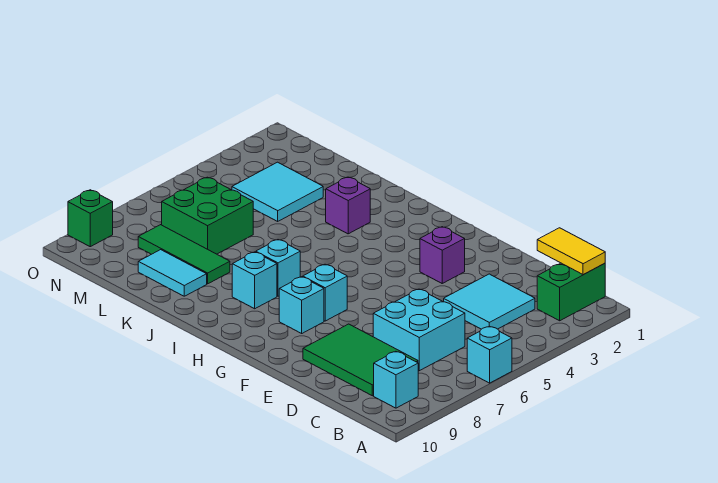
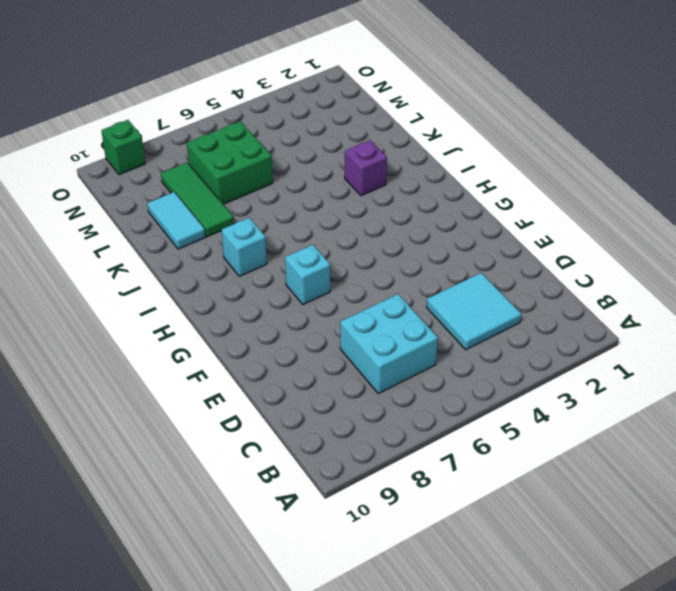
none -> cyan 1x1 brick [467,326,512,383]
none -> green 1x2 brick [537,263,605,321]
none -> cyan 1x1 brick [374,351,418,408]

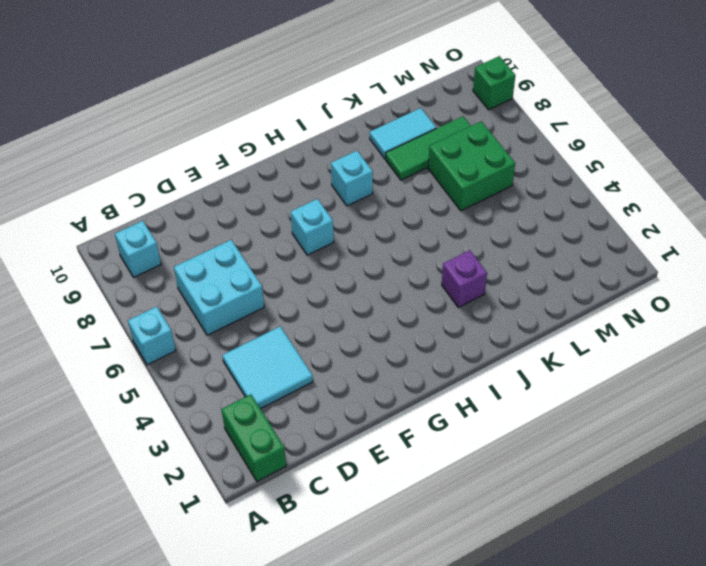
none -> green 2x3 tile [303,324,418,396]
none -> purple 1x1 brick [420,227,465,283]
none -> cyan 1x1 brick [279,277,324,333]

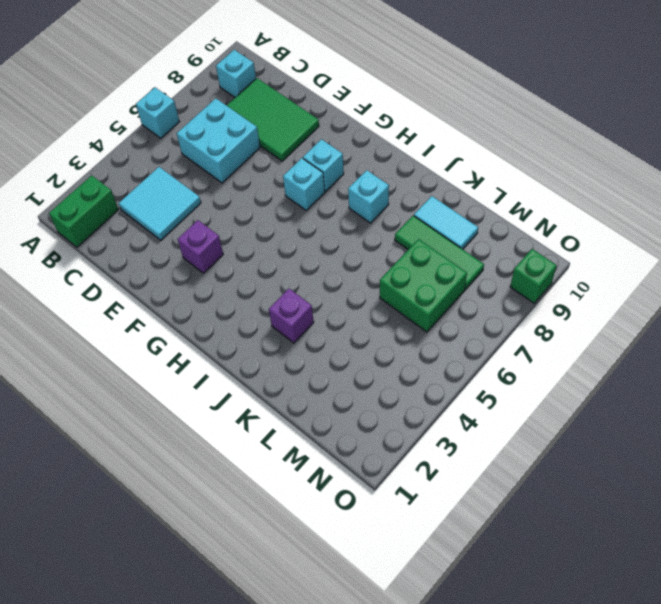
none -> cyan 1x1 brick [256,240,300,296]
none -> cyan 2x2 tile [232,162,323,221]
none -> yellow 1x2 tile [537,228,605,275]

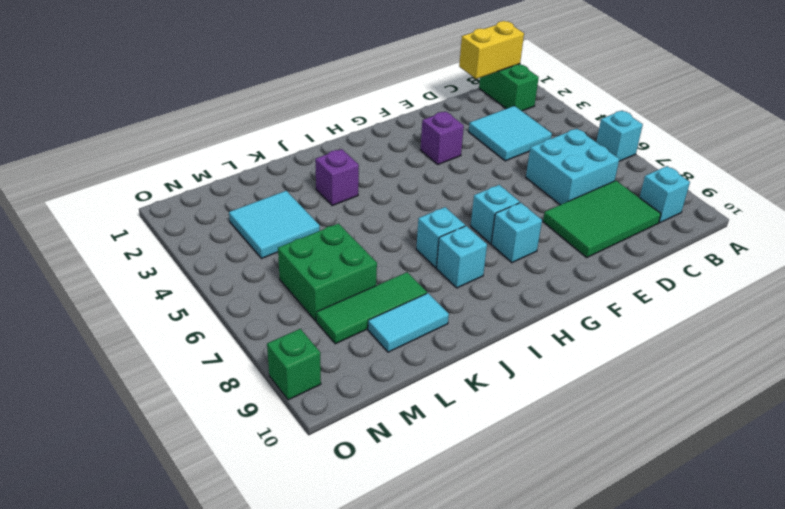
yellow 1x2 brick [459,21,524,79] -> yellow 1x2 tile [537,228,605,275]

